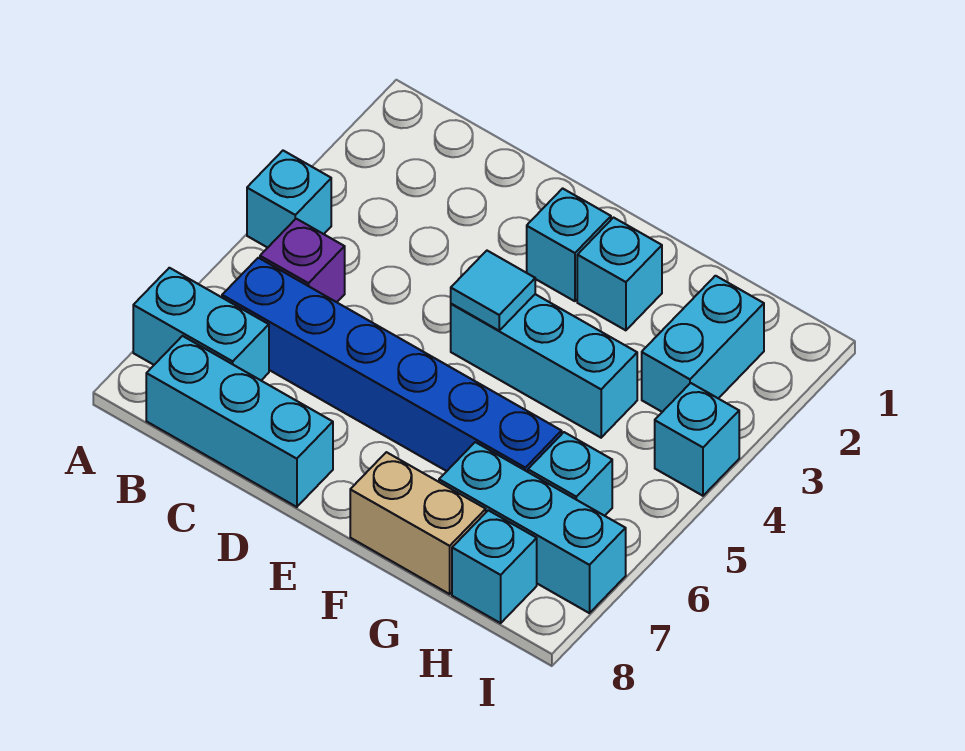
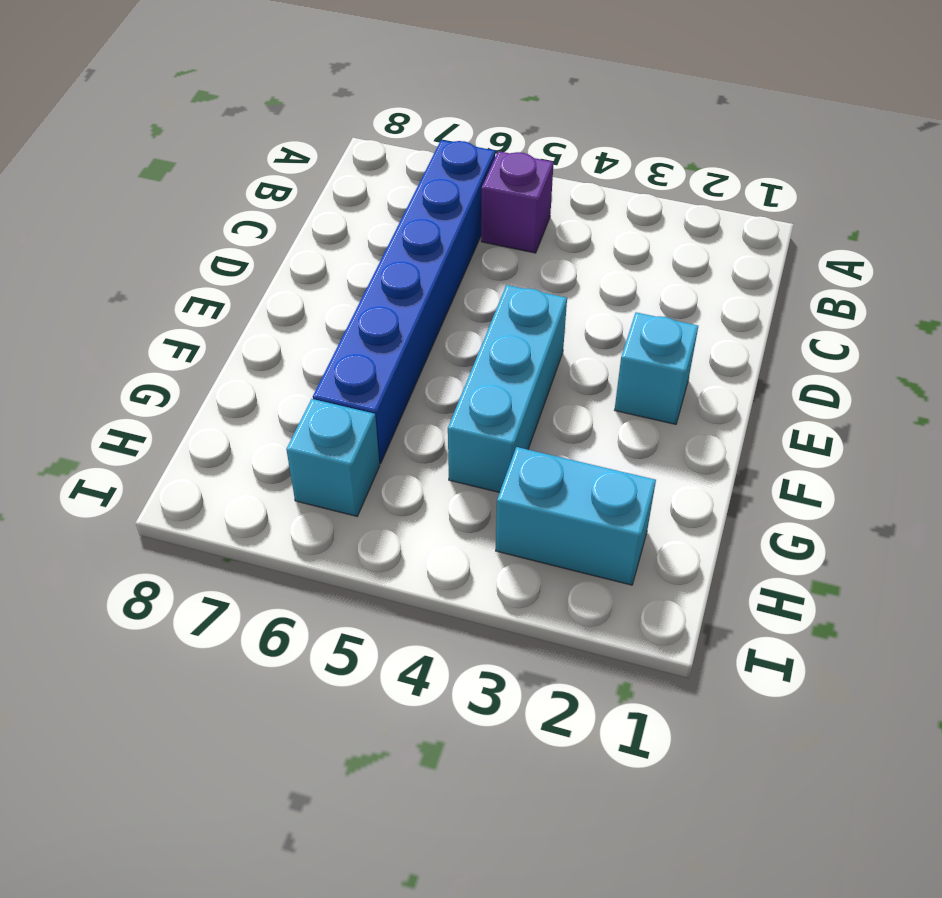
none -> cyan 1x1 brick [247,151,331,248]
none -> cyan 1x2 brick [133,268,269,380]
none -> cyan 1x3 brick [146,336,333,507]

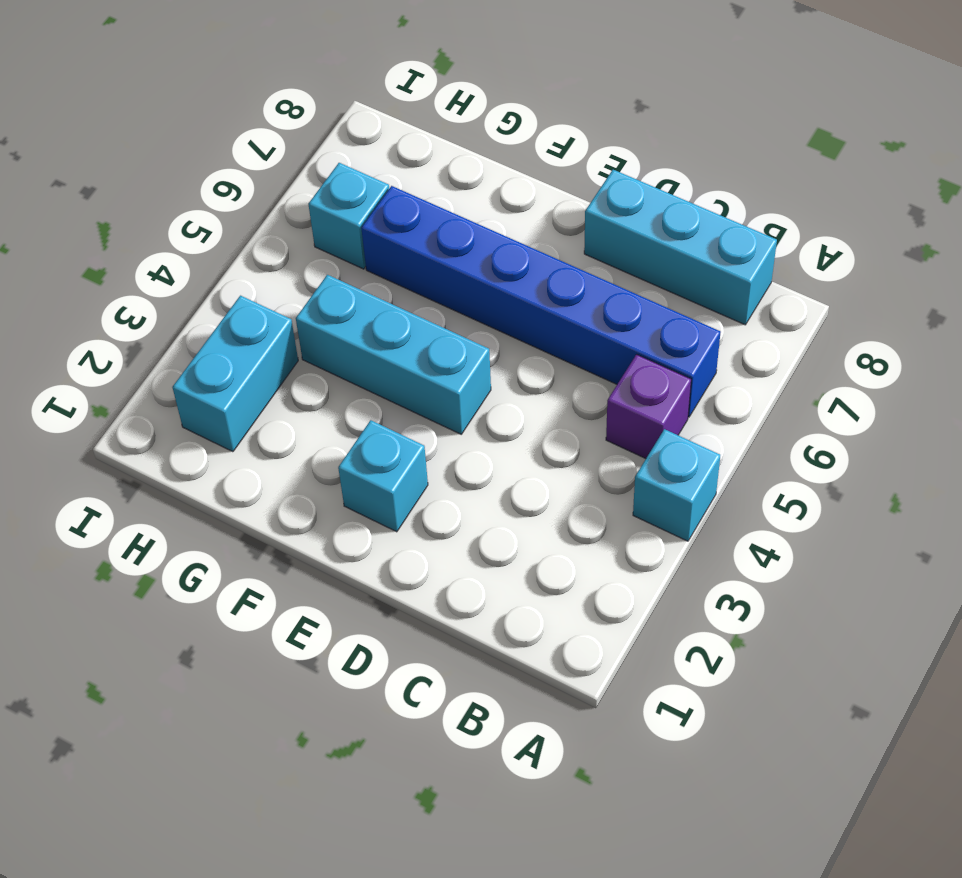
none -> cyan 1x2 brick [133,268,269,380]
none -> cyan 1x1 brick [577,218,662,330]
none -> tan 1x2 brick [350,452,486,594]

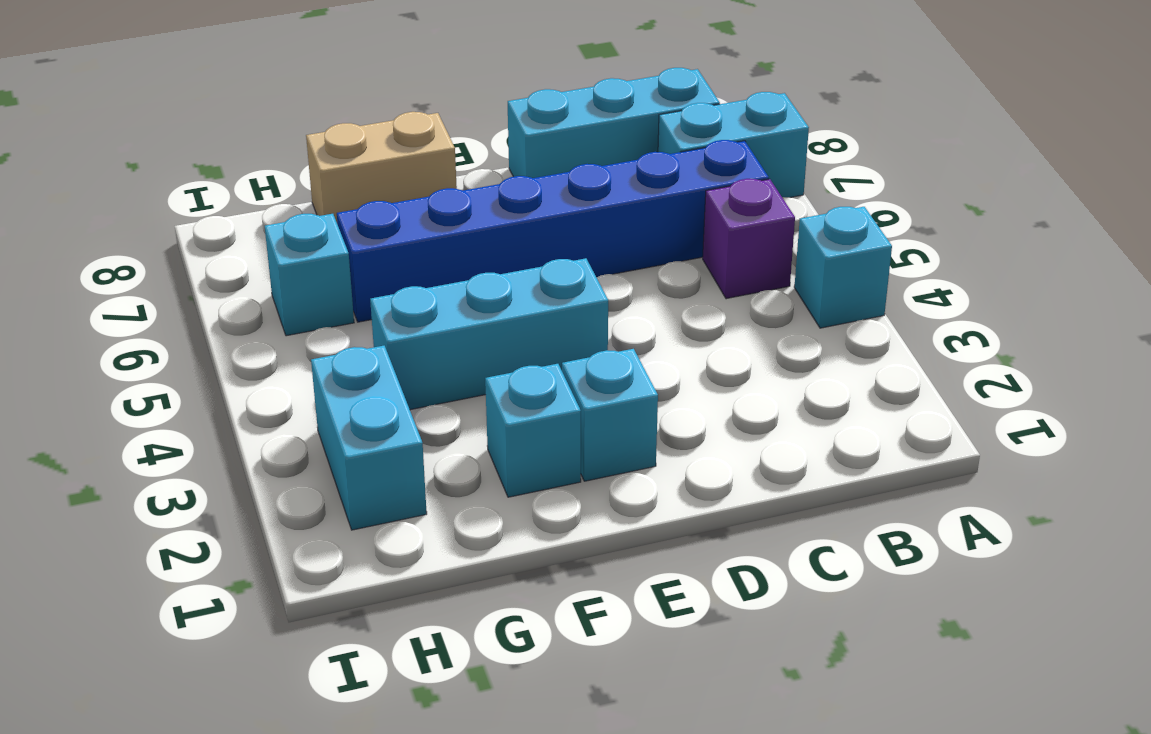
none -> cyan 1x3 brick [439,442,626,613]
none -> cyan 1x1 brick [452,510,537,623]
none -> cyan 1x1 brick [655,383,739,496]

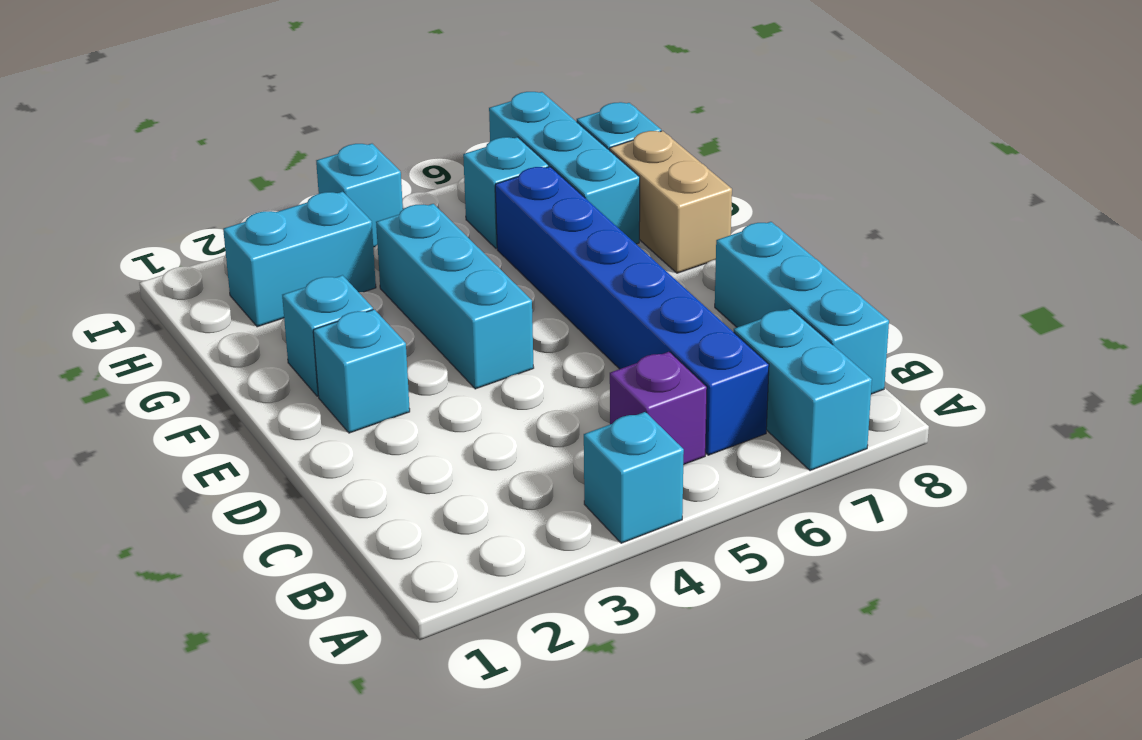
none -> cyan 1x1 tile [451,251,535,331]

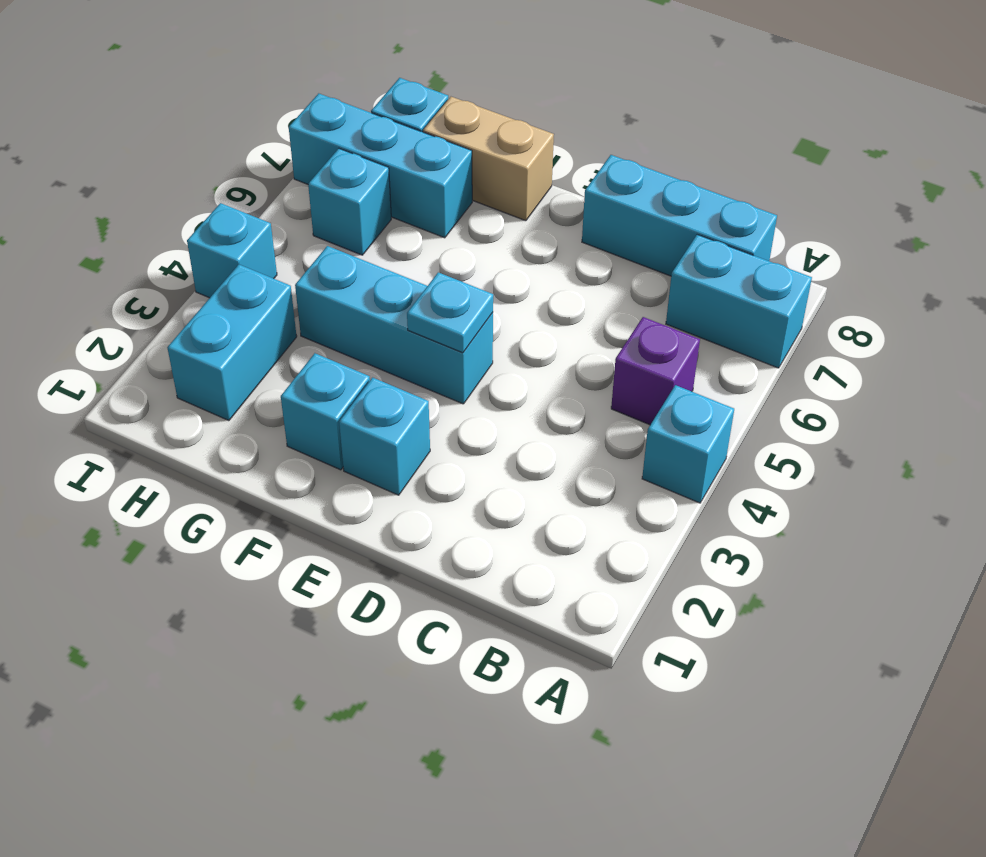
cyan 1x1 plate [407,272,493,353] -> cyan 1x1 tile [451,251,535,331]
none -> blue 1x6 brick [222,258,562,472]

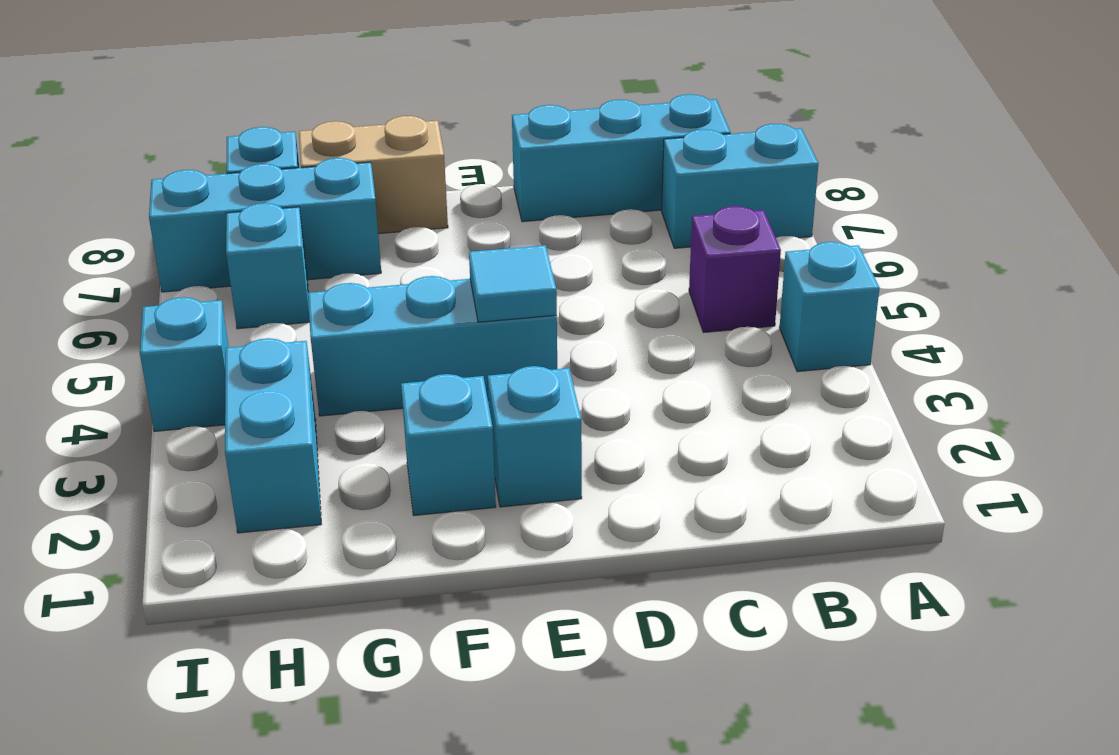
none -> blue 1x6 brick [222,258,562,472]

